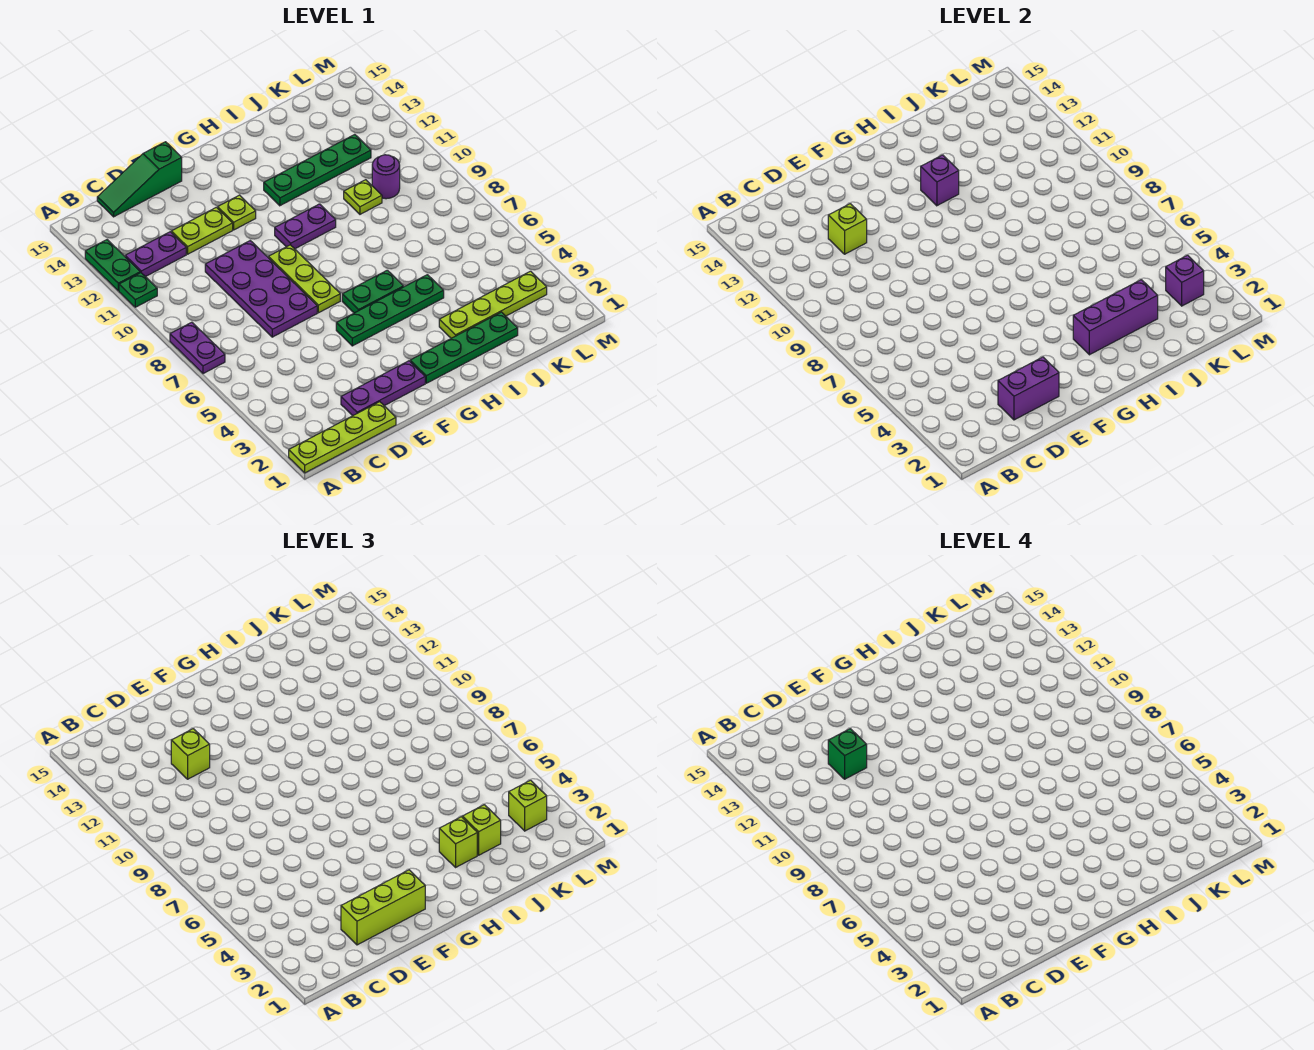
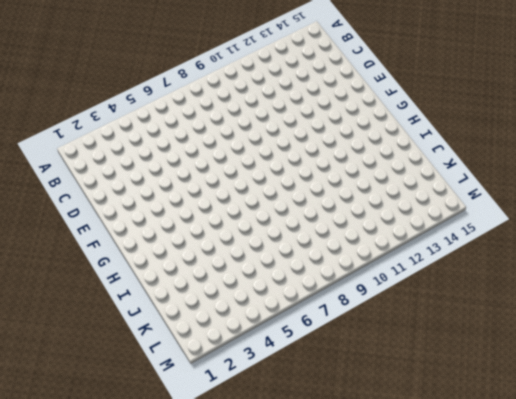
none -> lime 1x4 plate [289,402,396,473]
none -> purple 1x2 plate [170,322,225,374]
none -> green 1x1 plate [119,273,157,307]
none -> green 1x2 plate [85,240,140,291]

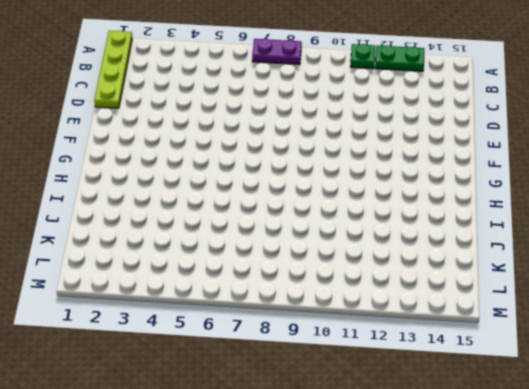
none -> purple 1x2 plate [125,232,186,277]
none -> green 1x3 slope [97,142,182,217]
none -> purple 1x3 plate [341,361,425,416]
none -> purple 2x4 plate [205,241,317,337]

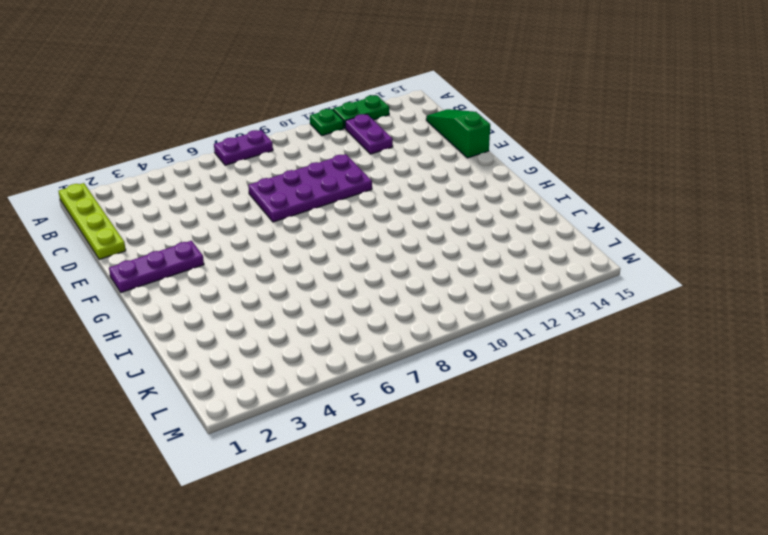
purple 1x3 plate [109,241,204,292] -> purple 1x3 plate turned to [341,361,425,416]
none -> lime 1x2 plate [171,207,233,254]
none -> green 1x4 plate [336,275,444,346]
none -> lime 1x3 plate [268,245,340,313]
none -> lime 1x1 plate [218,195,256,230]

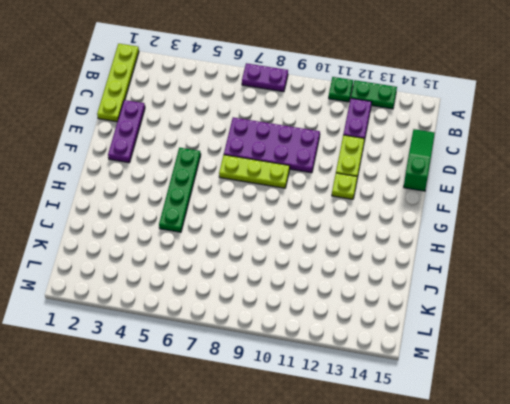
none -> green 1x4 plate [410,312,518,383]
none -> green 1x2 plate [342,270,404,313]
none -> purple 1x2 plate [275,204,336,249]
none -> green 1x4 plate [264,135,371,206]

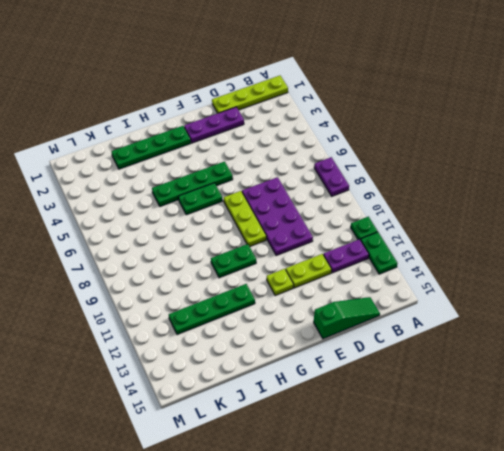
green 1x2 plate [211,244,256,278] -> purple 1x2 plate [275,204,336,249]
none -> lime 1x4 plate [439,271,547,338]
none -> lime 1x1 plate [344,180,382,214]
none -> purple 1x1 round brick [372,155,400,199]
none -> purple 1x2 brick [998,357,1059,420]

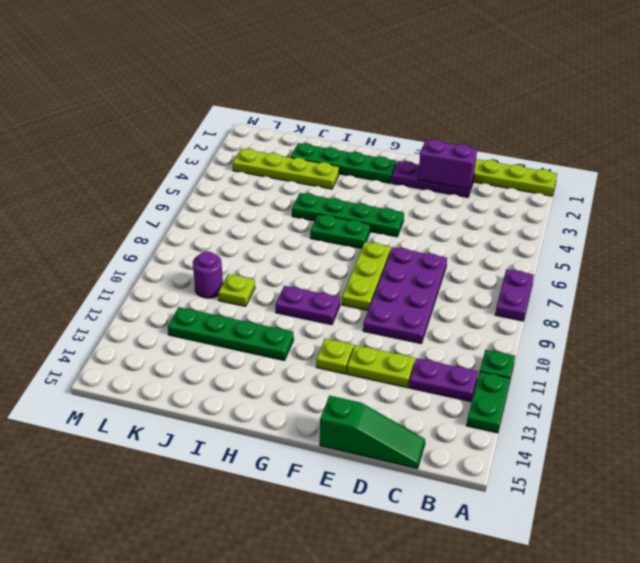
none -> lime 1x1 brick [828,204,867,254]
none -> purple 1x3 brick [1073,280,1158,355]
none -> purple 1x1 brick [921,155,959,206]
none -> purple 1x1 brick [1166,255,1204,306]

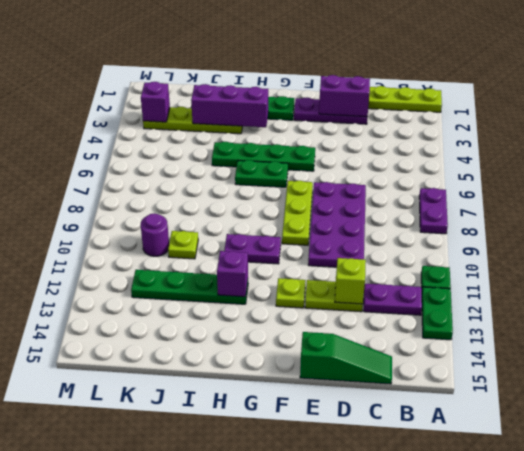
none -> lime 1x3 brick [341,870,425,945]
none -> lime 1x1 brick [171,729,210,779]
none -> lime 1x1 brick [439,817,477,867]
none -> lime 1x1 brick [462,805,501,855]

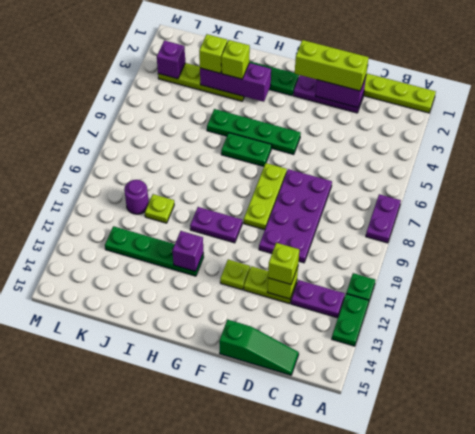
none -> lime 1x1 brick [509,780,547,831]
none -> green 1x1 brick [828,729,867,779]

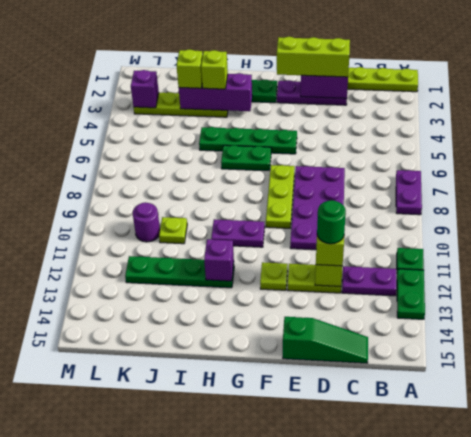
green 1x1 round brick [317,200,346,244] -> green 1x1 brick [828,729,867,779]
none -> lime 1x1 brick [509,780,547,831]

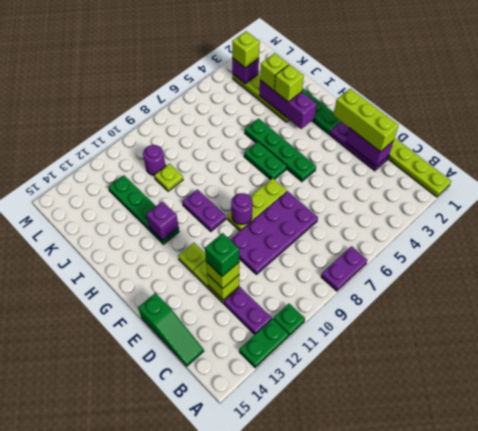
purple 1x1 round brick [231,193,253,224] -> none

